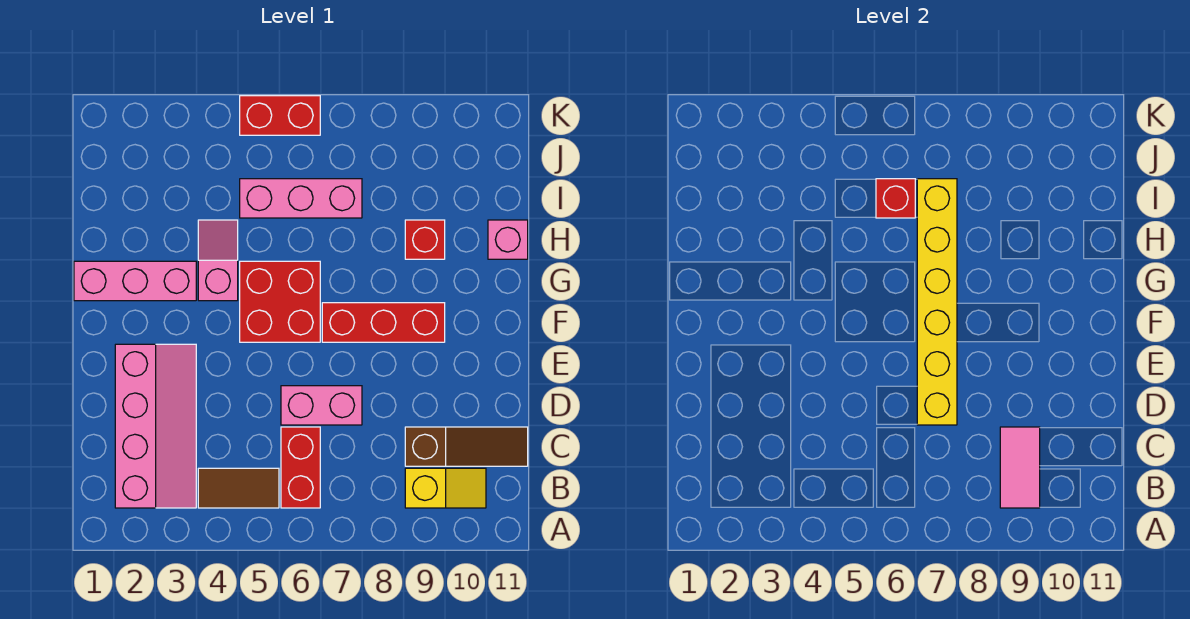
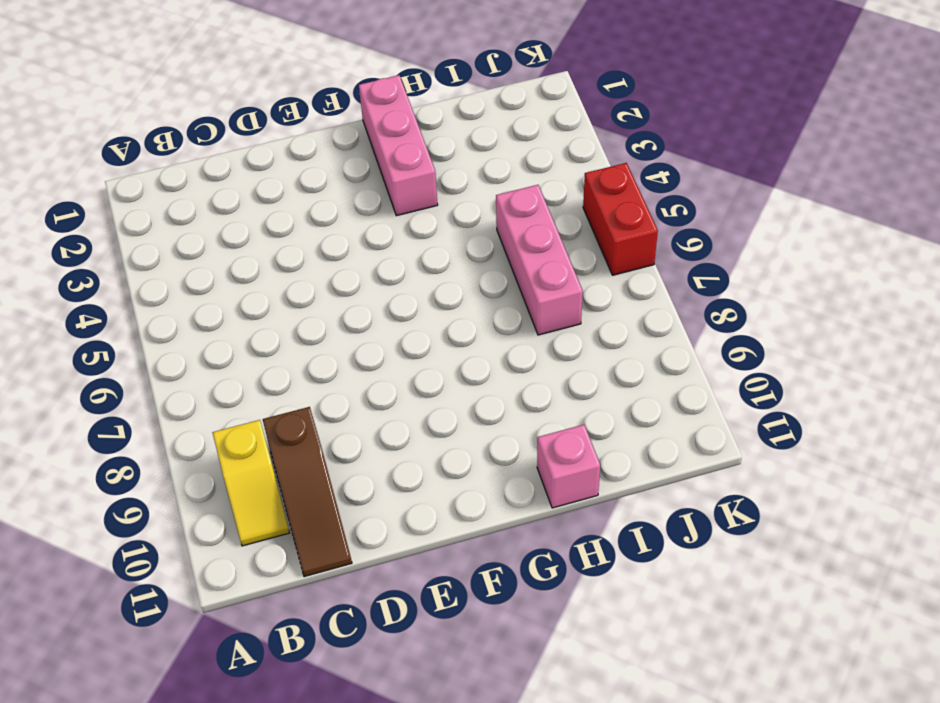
none -> pink 2x4 slope [115,344,196,508]
none -> brown 1x2 tile [198,468,279,508]
none -> red 1x2 brick [281,427,320,508]

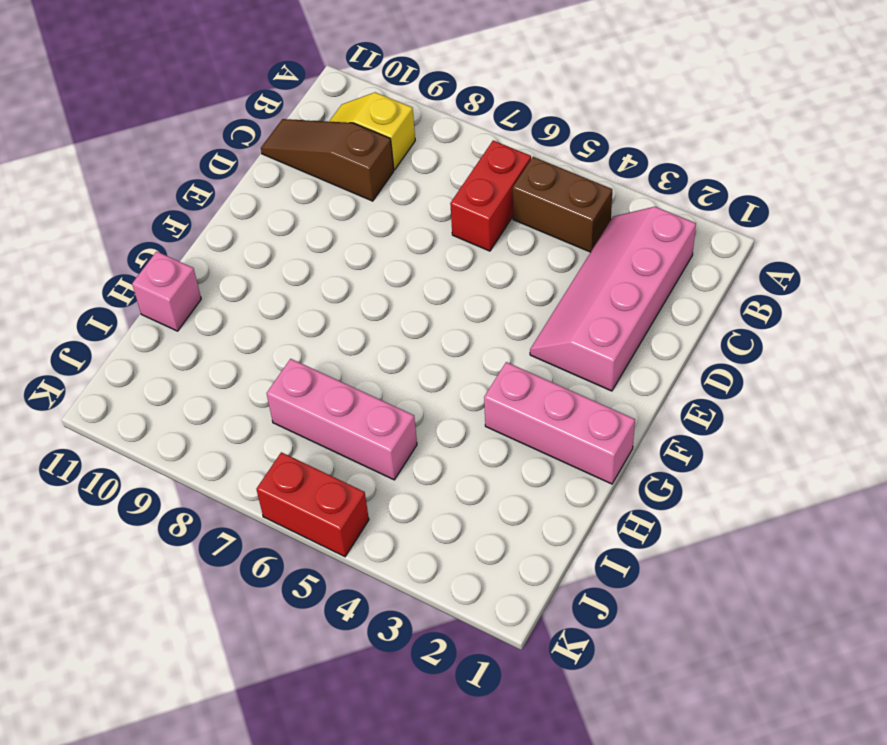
brown 1x2 brick [513,157,612,252] -> brown 1x2 tile [198,468,279,508]
none -> pink 1x2 brick [281,386,362,425]
none -> red 2x2 brick [240,261,320,342]
none -> red 1x3 brick [322,303,445,342]

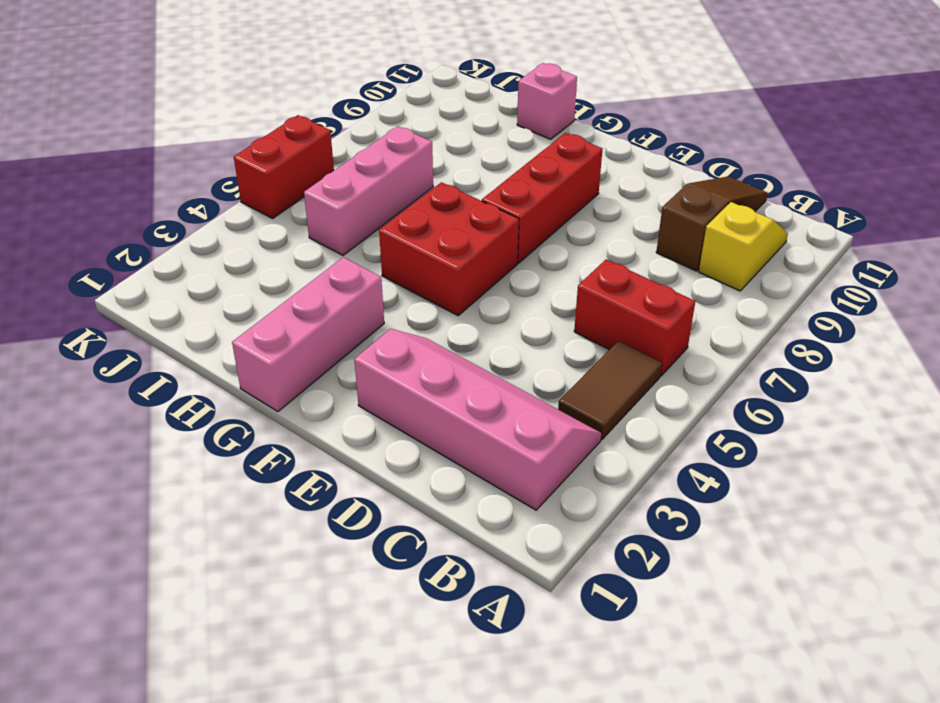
none -> pink 1x2 brick [281,386,362,425]
none -> pink 1x2 slope [198,220,238,301]
none -> red 1x1 brick [405,220,445,259]

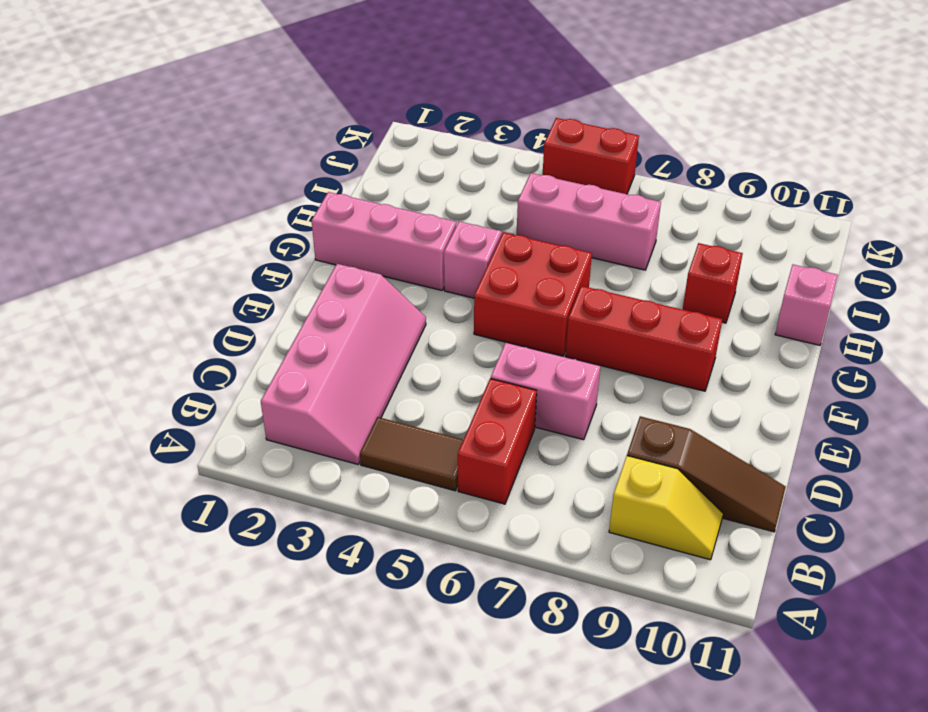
none -> pink 1x2 tile [1000,427,1040,508]
none -> yellow 1x6 brick [917,179,957,425]
none -> red 1x1 brick [876,179,915,218]

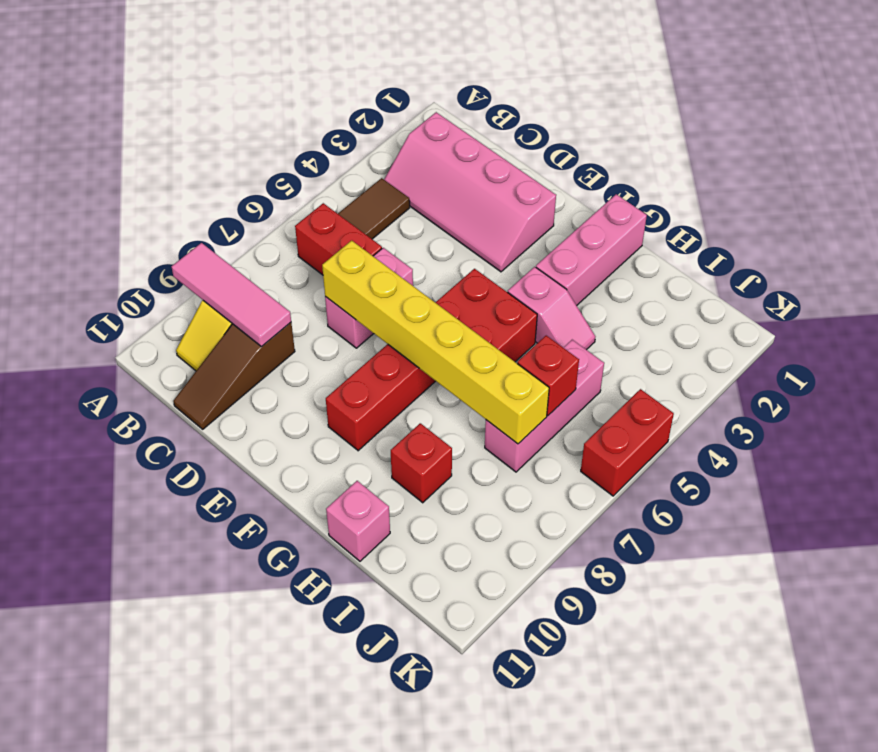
pink 1x3 tile [172,243,291,347] -> pink 1x2 tile [1000,427,1040,508]

